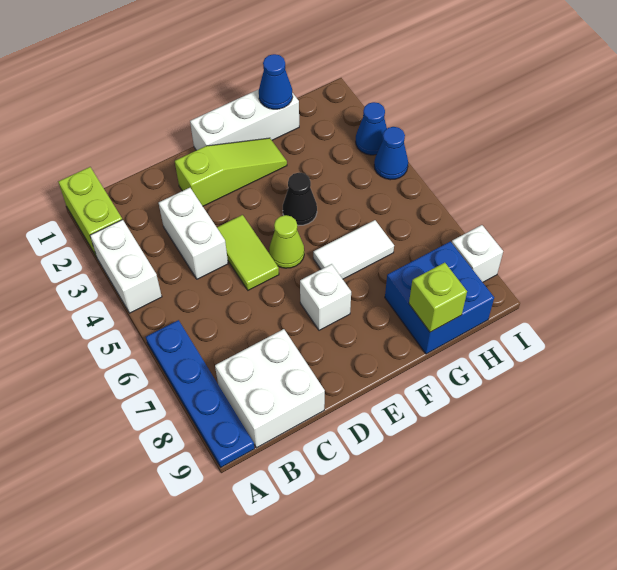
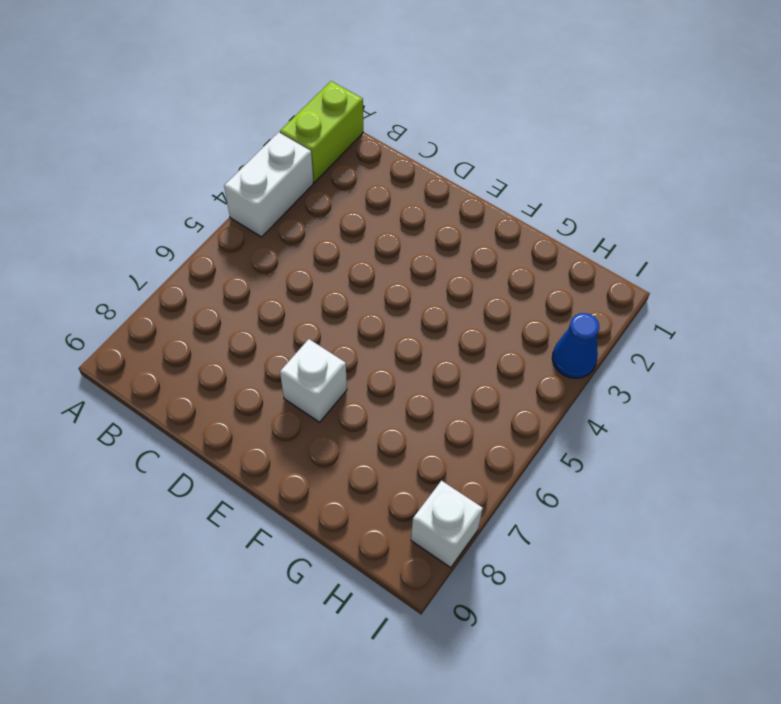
none -> blue 1x4 plate [146,320,255,467]
none -> white 2x2 brick [215,329,325,448]
none -> white 1x2 brick [159,188,228,279]

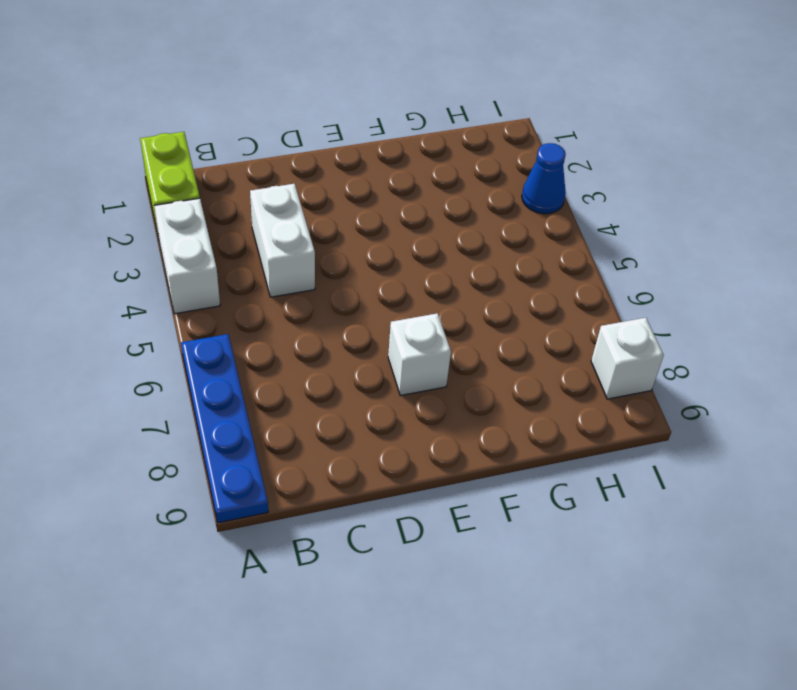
none -> white 2x2 brick [215,329,325,448]
none -> lime 1x3 slope [175,138,287,206]
none -> lime 1x2 tile [217,215,279,290]

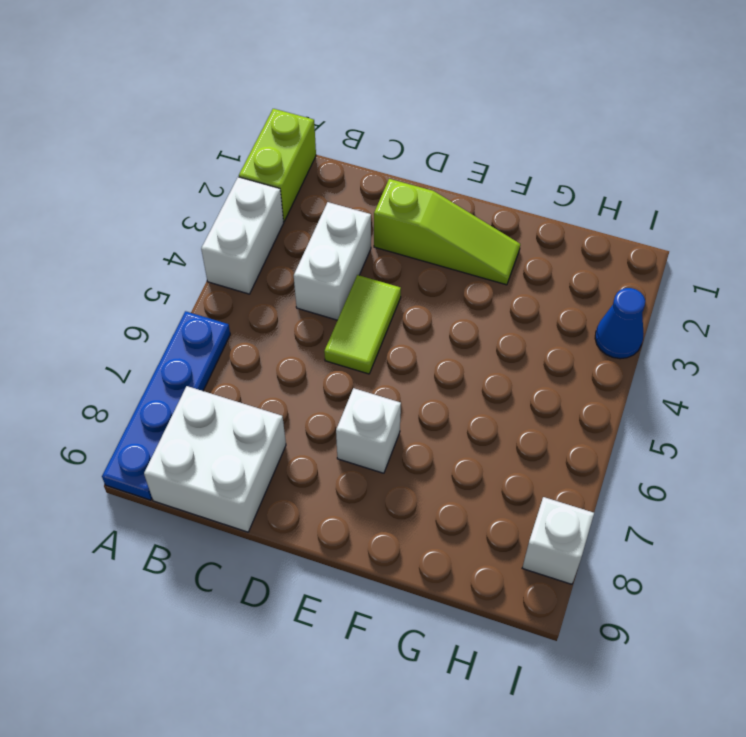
none -> white 1x3 brick [190,89,299,150]
none -> lime 1x1 cone [269,215,304,268]
none -> black 1x1 cone [283,173,317,225]

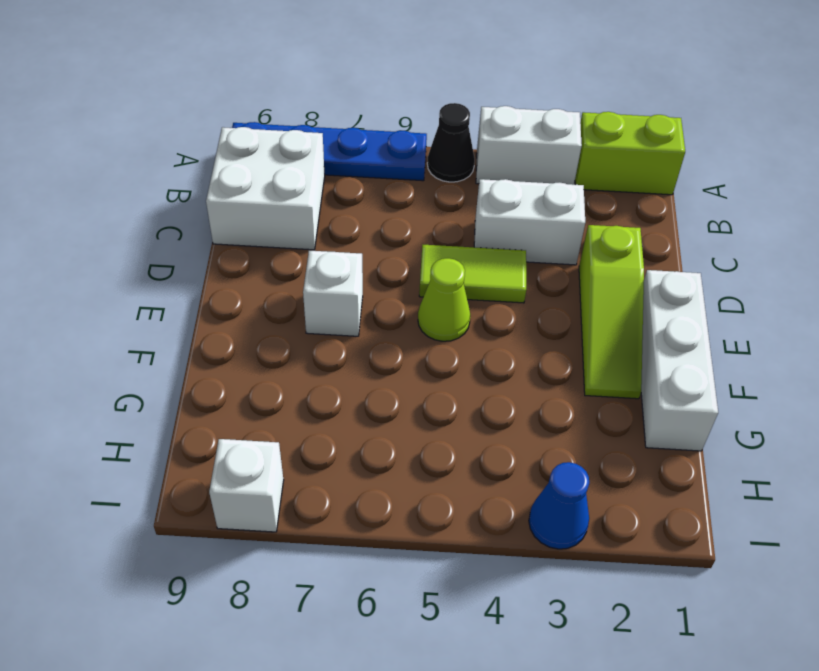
black 1x1 cone [427,103,475,182] -> black 1x1 cone moved to [283,173,317,225]
none -> white 1x2 tile [313,220,394,279]
none -> blue 2x2 brick [385,242,494,354]
none -> blue 1x1 cone [374,127,408,180]

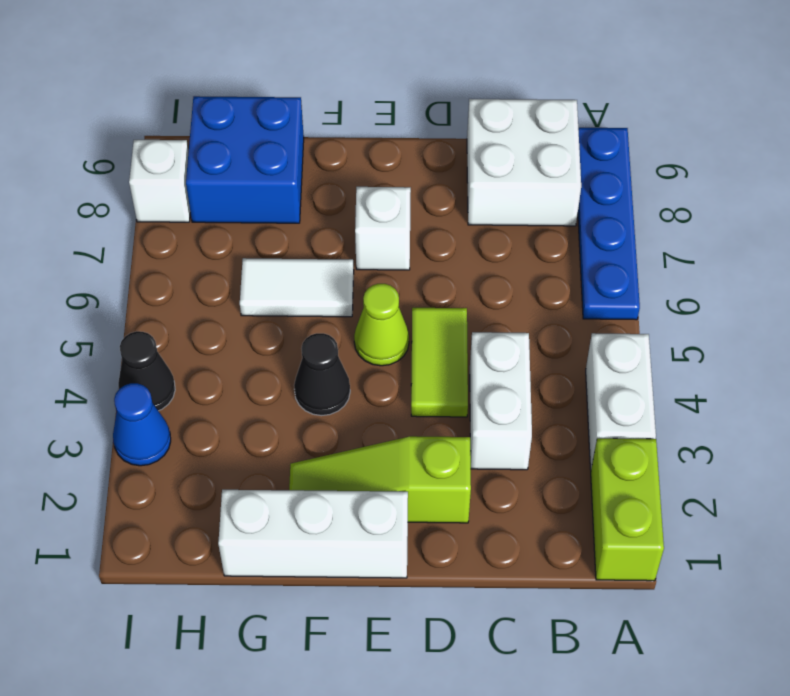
black 1x1 cone [118,331,175,411] -> blue 1x1 cone [374,127,408,180]
none -> blue 1x1 cone [259,54,293,109]
none -> lime 1x1 brick [409,263,467,332]

